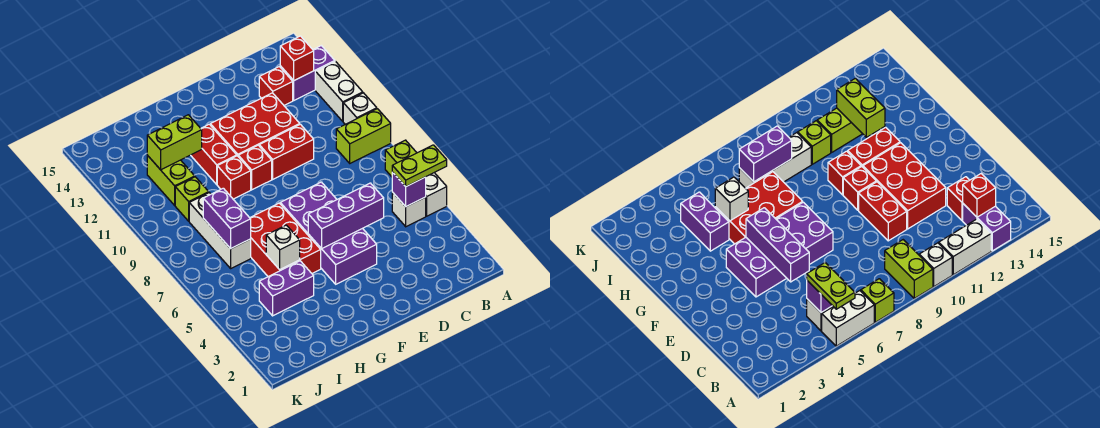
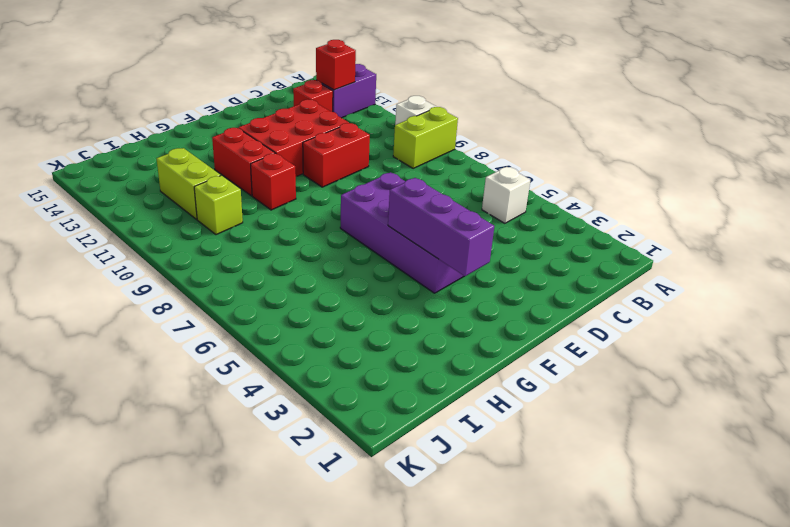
purple 1x3 brick [388,178,494,276] -> purple 1x3 brick turned to [308,183,384,249]
none -> white 1x2 brick [426,173,447,216]
none -> lime 1x1 brick [385,140,417,177]
none -> white 1x2 brick [315,61,363,121]

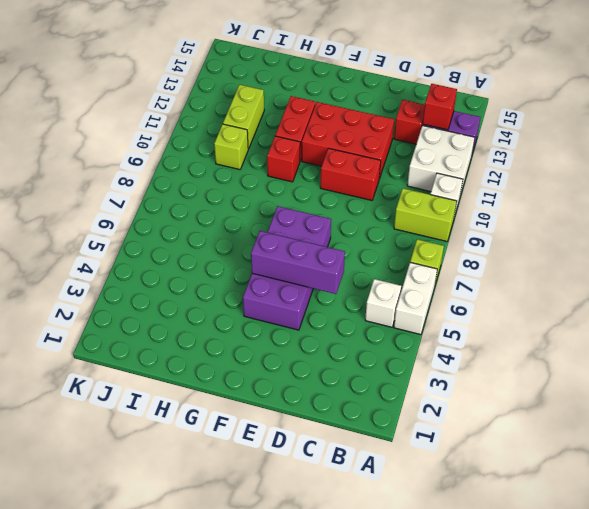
white 2x2 brick [407,125,475,196] -> white 1x2 brick [315,61,363,121]
none -> red 1x1 brick [238,145,272,190]
none -> red 2x3 brick [250,203,321,277]
none -> purple 1x2 brick [259,261,314,316]

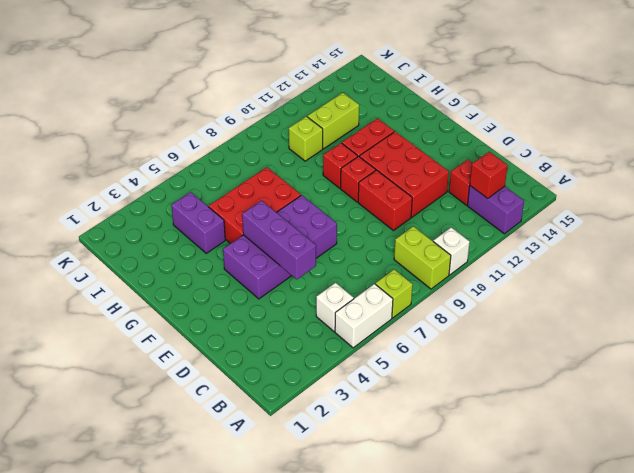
none -> white 1x2 brick [315,61,363,121]
none -> white 1x3 brick [189,193,251,268]
none -> purple 1x1 brick [392,172,426,207]

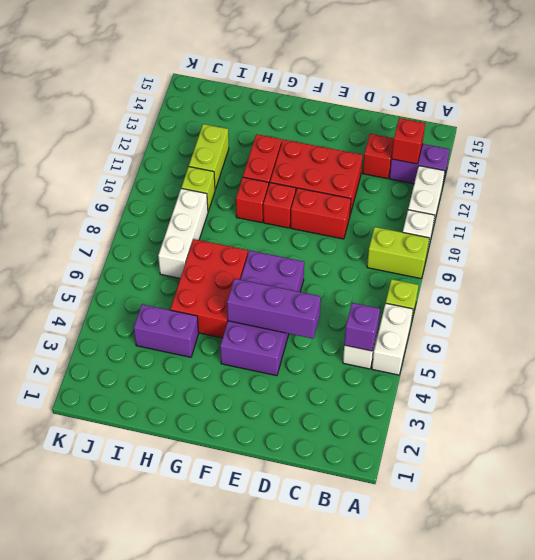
none -> white 1x1 brick [266,225,300,270]
none -> lime 1x2 brick [147,115,202,170]
none -> purple 1x2 brick [203,188,251,249]

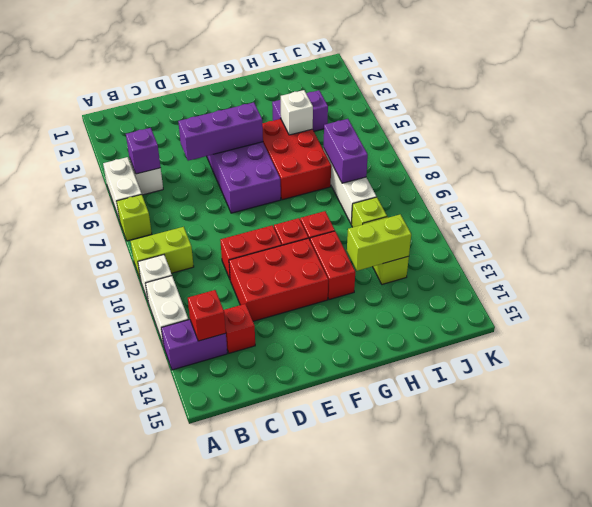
none -> lime 1x2 plate [392,145,447,186]

